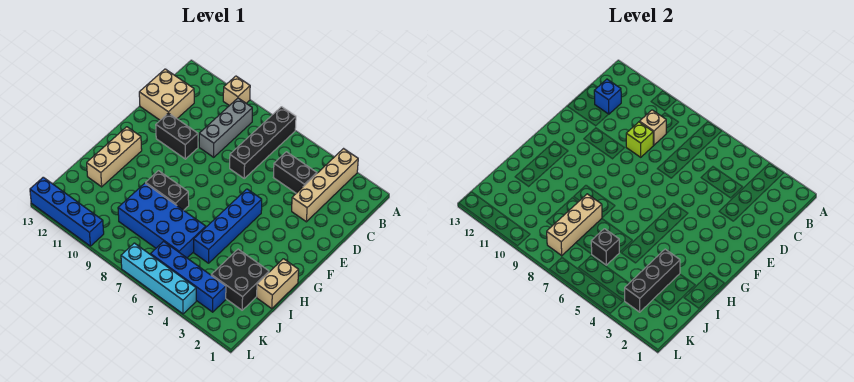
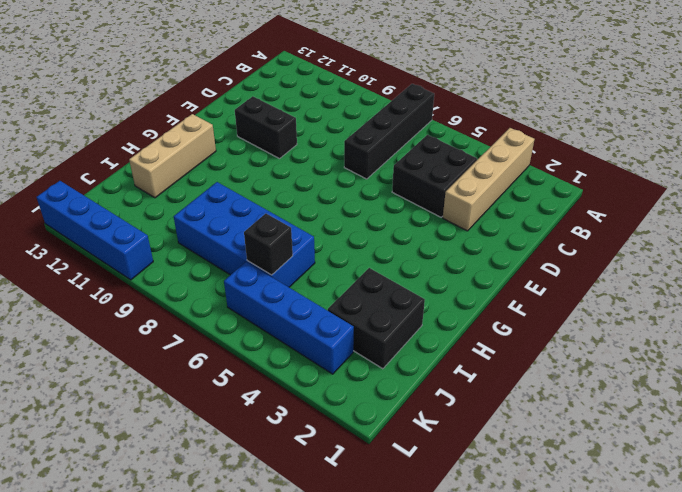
black 2x2 brick [392,135,477,217] -> black 1x2 brick [273,152,317,193]
none -> tan 1x1 brick [223,76,250,106]
none -> grey 1x3 brick [199,98,252,157]
none -> tan 2x2 brick [139,69,194,120]

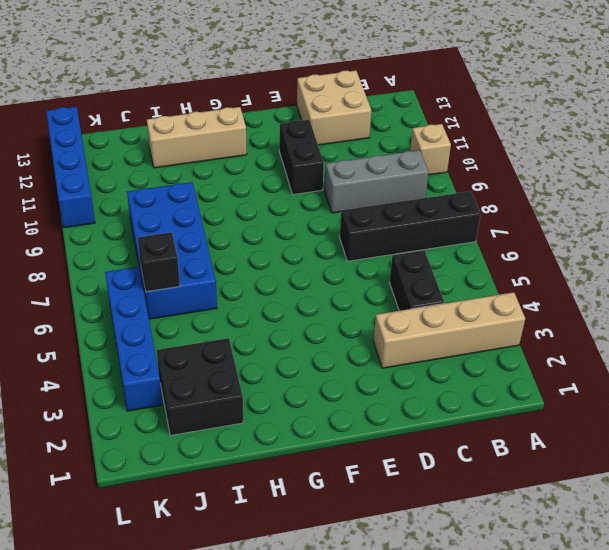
none -> blue 1x4 brick [194,189,262,263]
none -> tan 1x2 brick [257,259,299,309]
none -> black 1x2 brick [146,171,189,210]

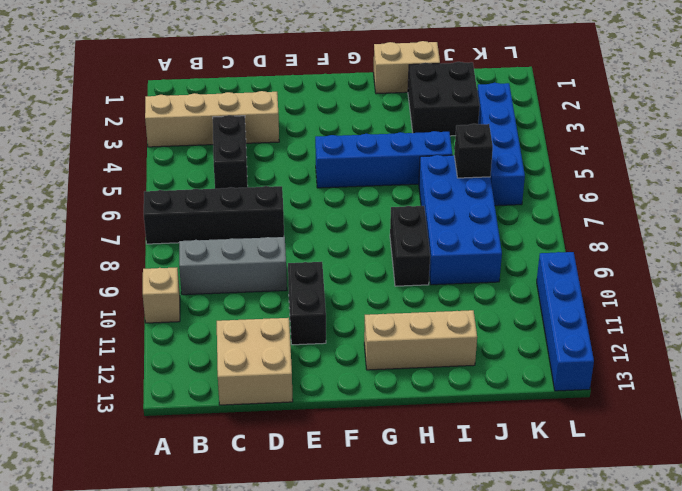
none -> cyan 1x4 brick [121,243,196,314]
none -> tan 1x1 brick [640,110,666,145]
none -> blue 1x1 brick [594,79,621,114]

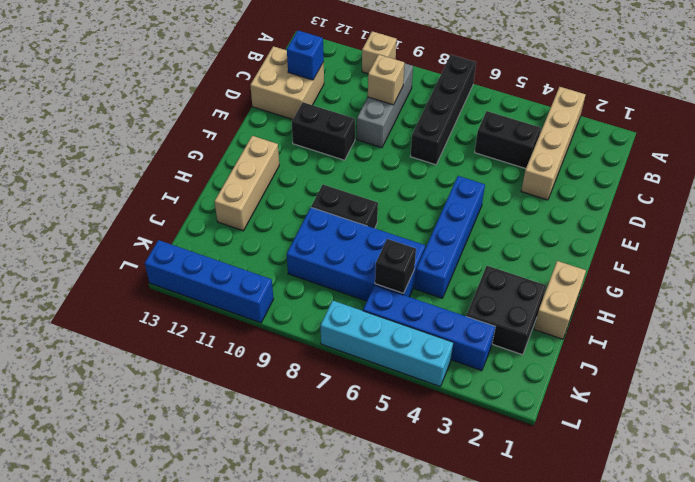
none -> lime 1x1 brick [626,122,654,157]
none -> black 1x3 brick [625,249,680,312]
none -> tan 1x3 brick [547,194,602,256]

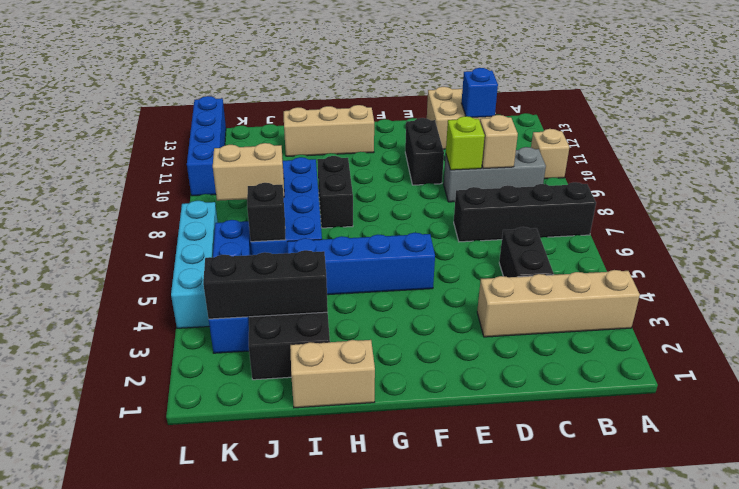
tan 1x2 brick [213,143,284,201] -> tan 1x3 brick [547,194,602,256]

